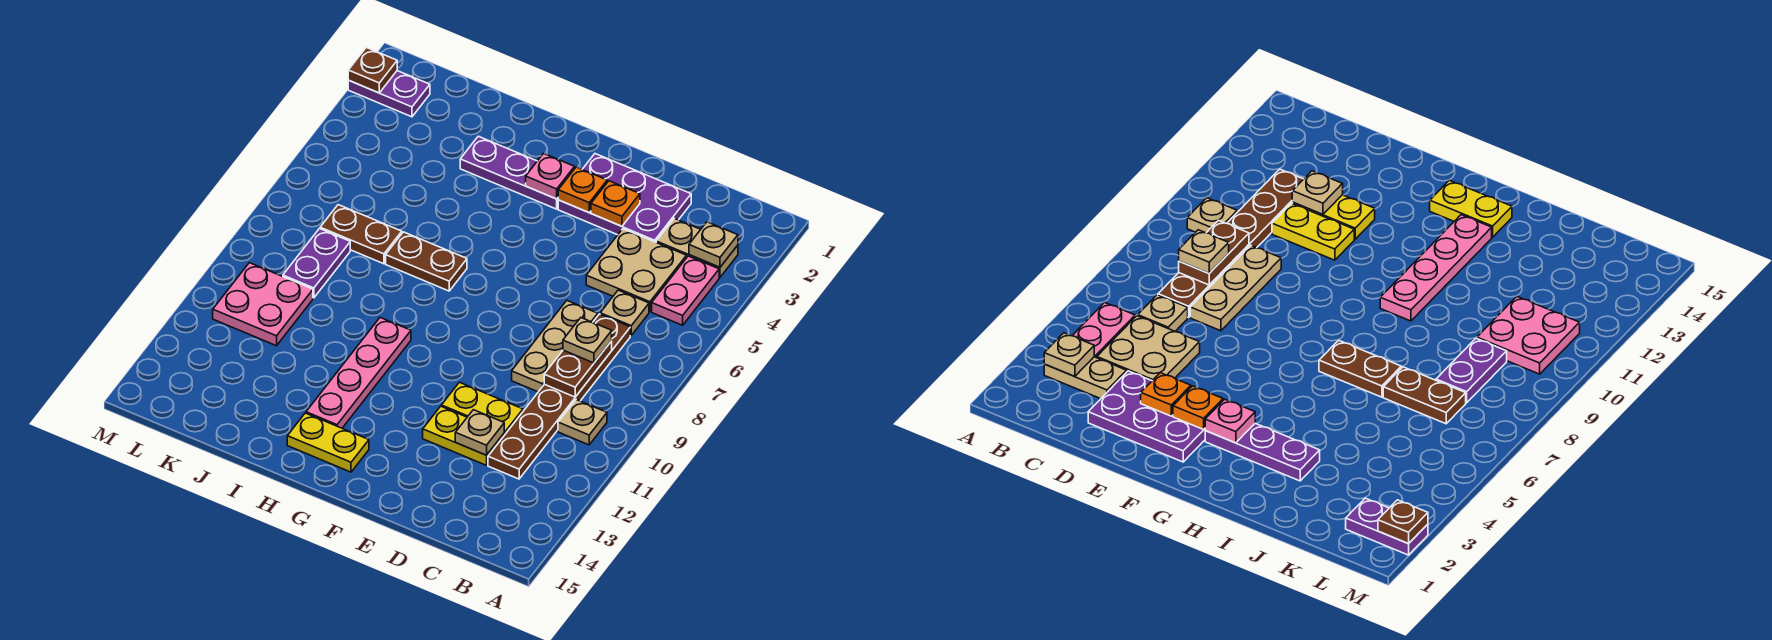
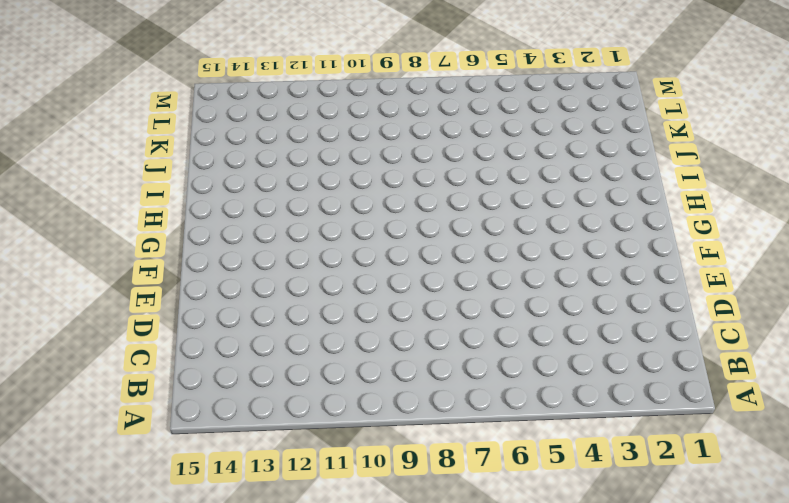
none -> tan 1x2 plate [656,218,738,277]
none -> pink 1x2 plate [652,256,719,325]
none -> tan 1x1 plate [558,400,607,445]

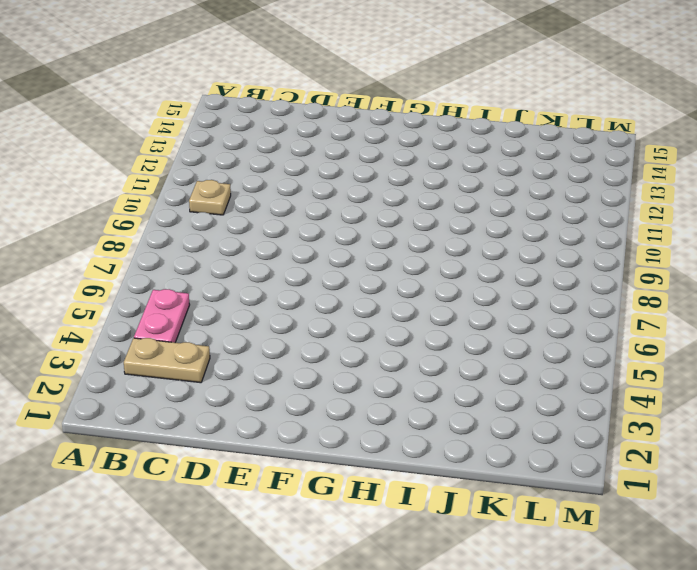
none -> tan 2x2 plate [586,229,687,312]
none -> tan 1x1 plate [600,290,649,335]
none -> brown 1x6 plate [488,314,630,479]

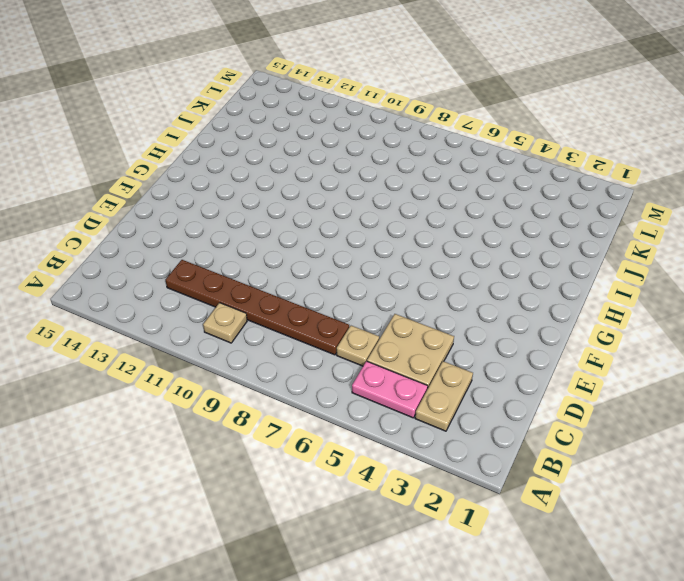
none -> purple 2x3 plate [558,154,691,242]
none -> tan 1x3 plate [512,301,598,392]
none -> yellow 1x2 plate [441,382,523,435]

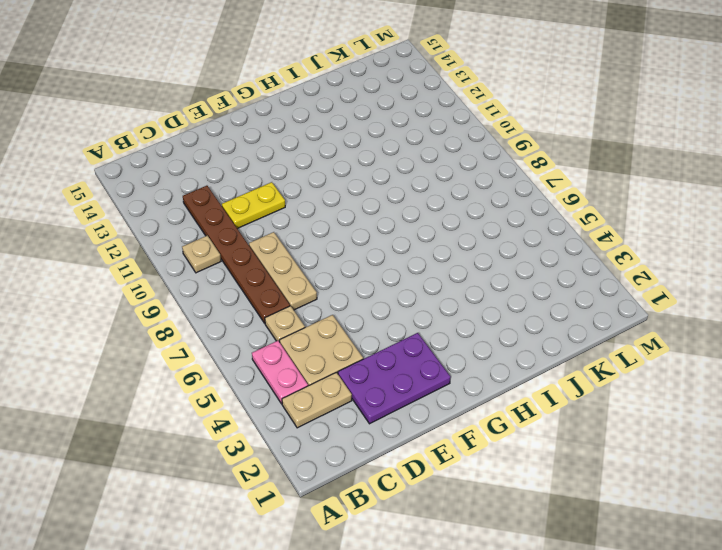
none -> yellow 1x2 plate [423,406,504,465]
none -> purple 1x3 plate [460,136,558,209]
none -> yellow 1x2 plate [287,413,369,472]

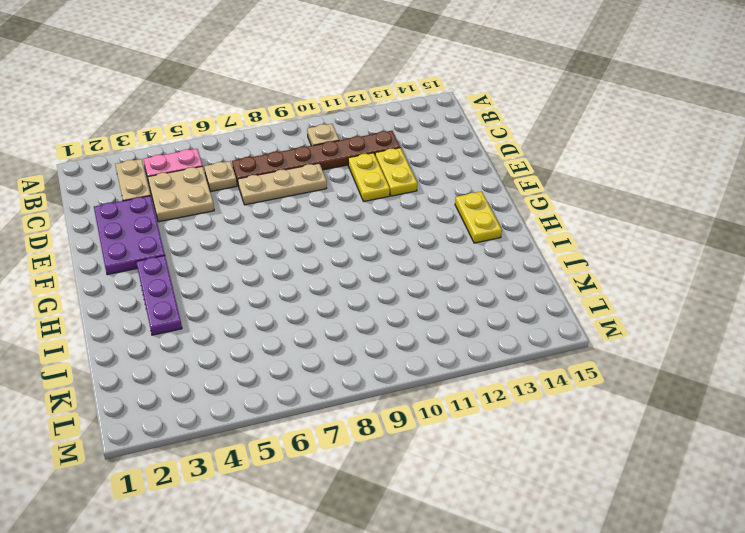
none -> brown 1x2 plate [386,232,467,291]
none -> pink 1x4 plate [306,318,411,428]
none -> brown 1x2 plate [320,205,402,264]

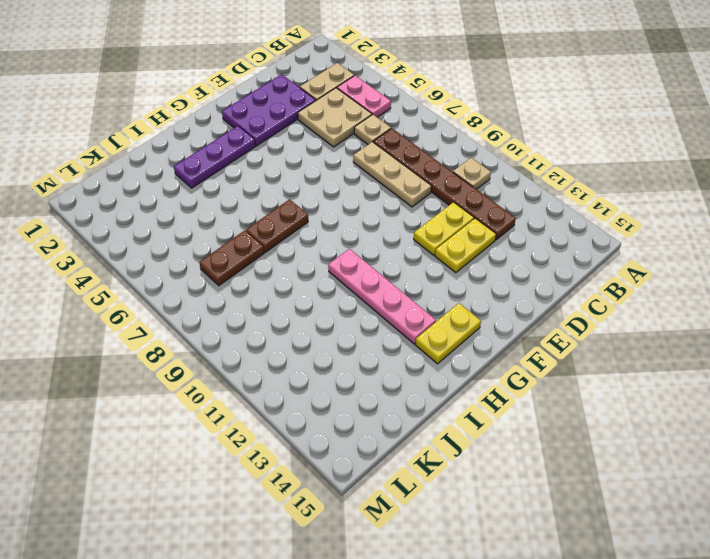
none -> purple 1x2 plate [283,229,350,298]
none -> pink 2x2 plate [213,263,313,346]
none -> purple 1x2 plate [348,71,430,117]

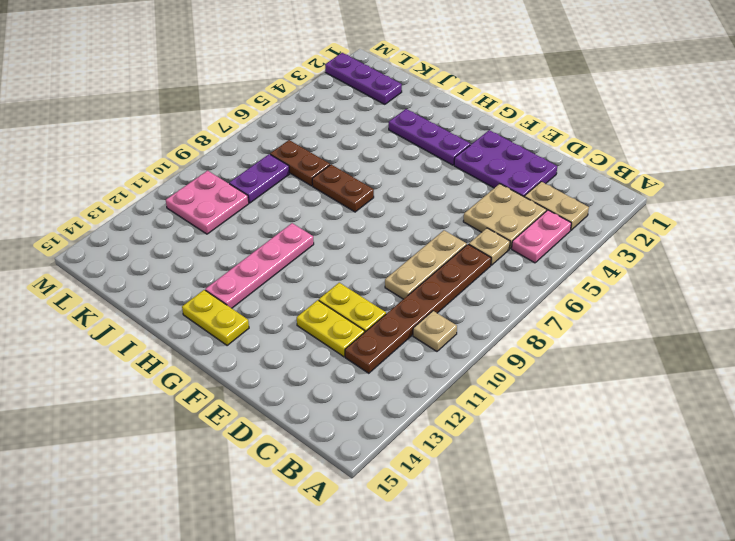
purple 1x3 plate [325,53,402,104] -> purple 1x2 plate [348,71,430,117]
none -> tan 1x1 plate [689,222,738,267]
none -> brown 1x2 plate [544,341,612,397]
none -> tan 1x1 plate [455,410,504,455]

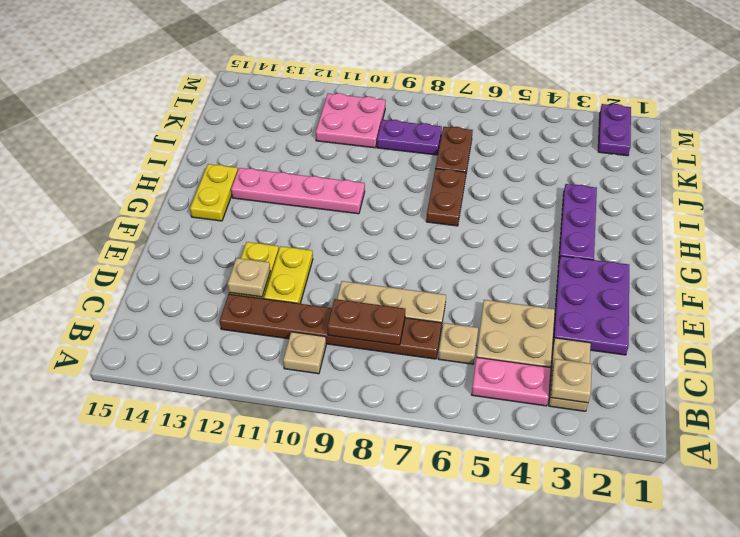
none -> orange 1x1 plate [591,181,640,226]
none -> orange 1x1 plate [558,167,607,212]
none -> pink 1x1 plate [526,153,575,199]

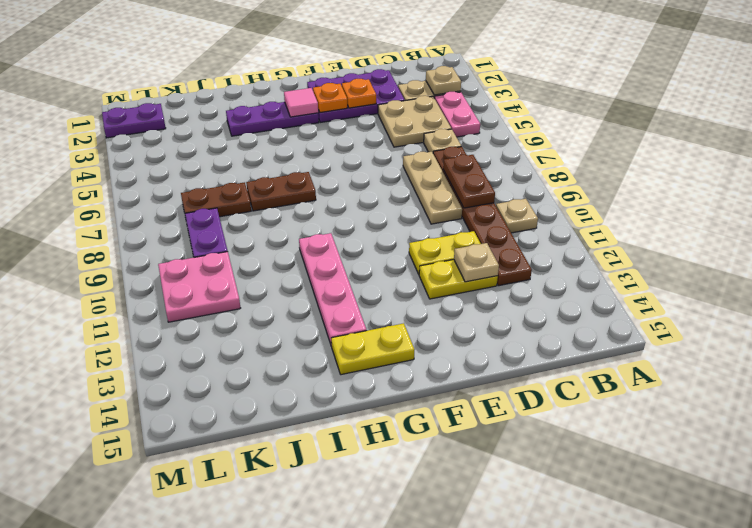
pink 1x1 tile [284,88,318,117] -> pink 1x1 plate [526,153,575,199]
none -> brown 1x1 plate [348,47,397,93]
none -> tan 1x1 plate [563,318,612,363]

